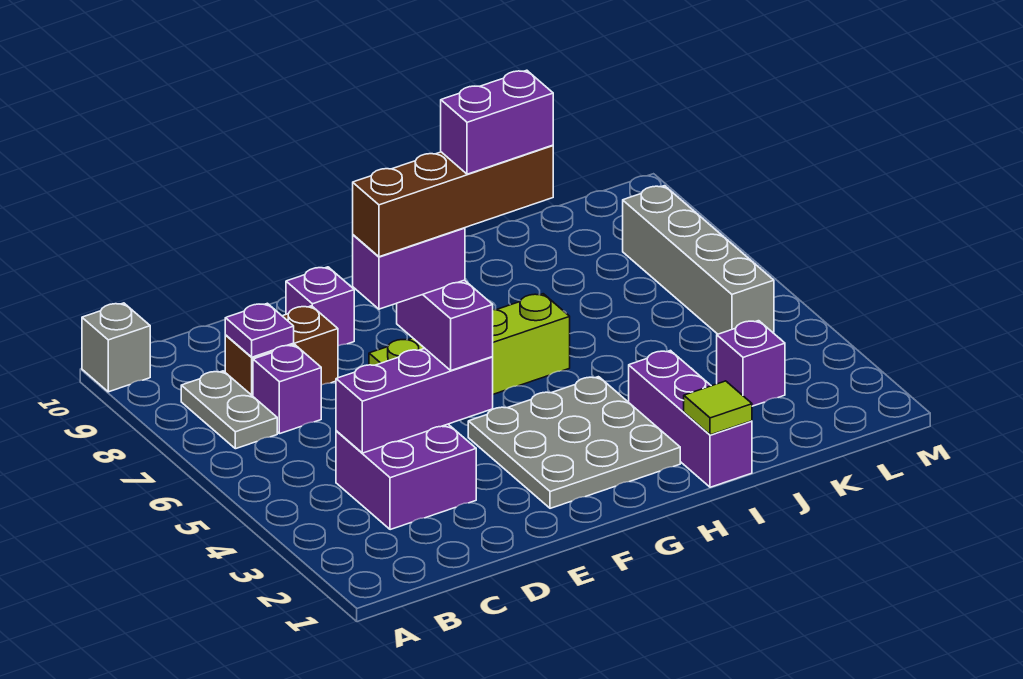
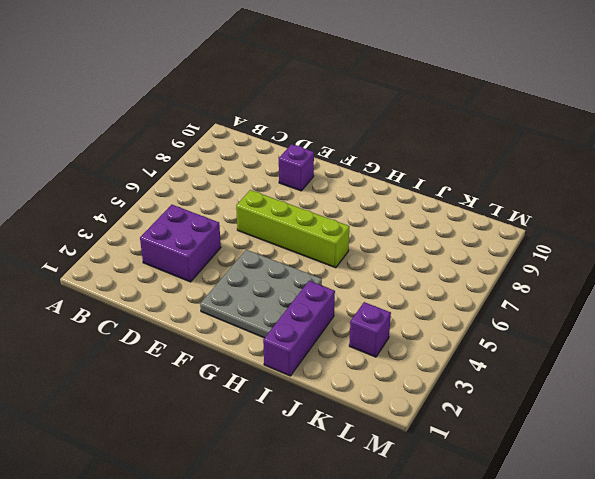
none -> grey 1x1 brick [82,303,150,392]
none -> grey 1x2 plate [181,371,277,449]
none -> purple 1x1 brick [253,345,321,434]

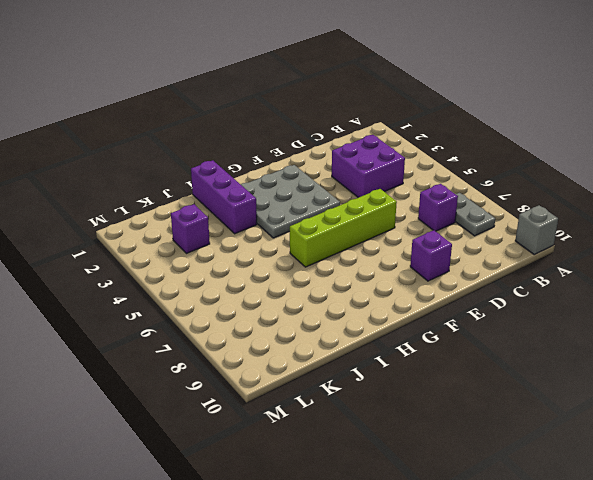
none -> brown 1x2 brick [225,306,338,396]
none -> grey 1x4 brick [623,186,774,334]
none -> purple 1x3 brick [336,348,493,453]

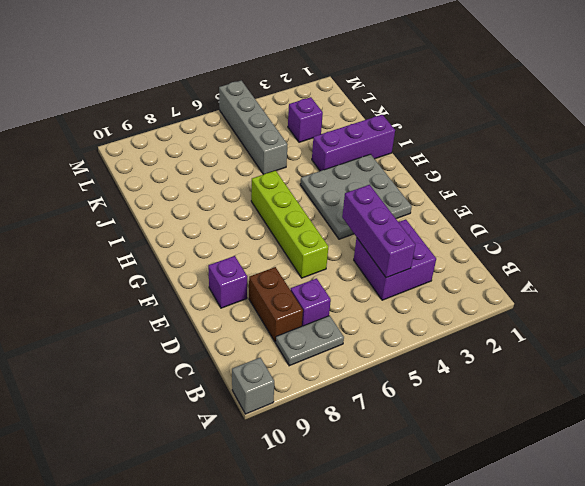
grey 1x4 brick [219,80,288,175] -> grey 1x4 brick turned to [623,186,774,334]
none -> purple 1x1 plate [225,303,294,357]
none -> lime 1x1 tile [684,381,752,435]
none -> purple 1x2 brick [397,280,493,370]

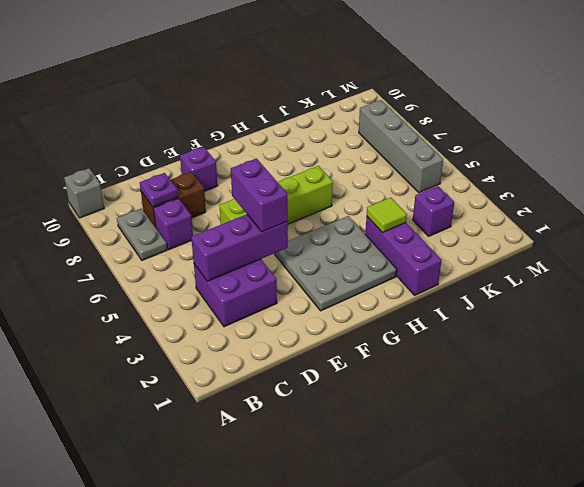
lime 1x1 tile [367,197,407,233] -> lime 1x1 tile moved to [684,381,752,435]
none -> purple 1x2 brick [353,228,465,309]
none -> brown 1x4 brick [353,145,553,257]
none -> purple 1x2 brick [441,70,553,174]

